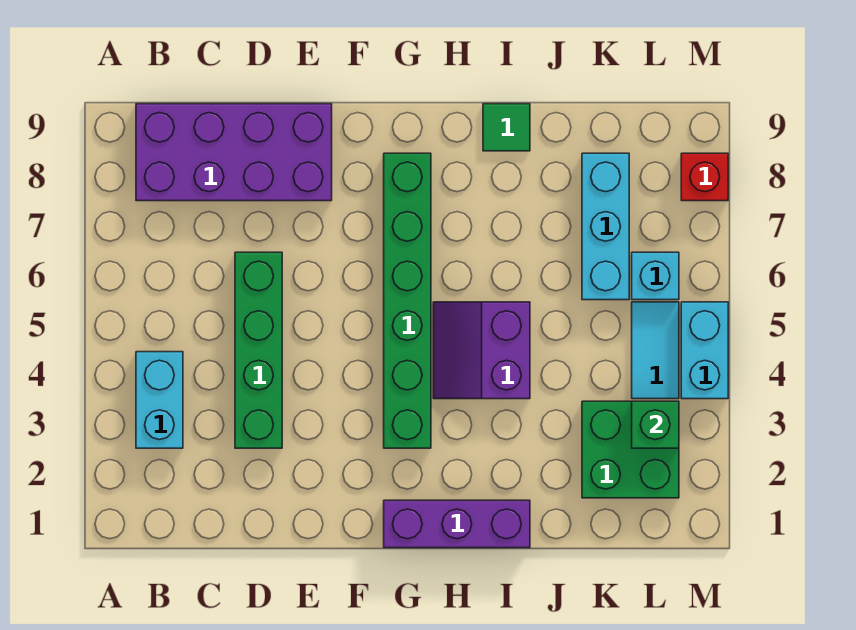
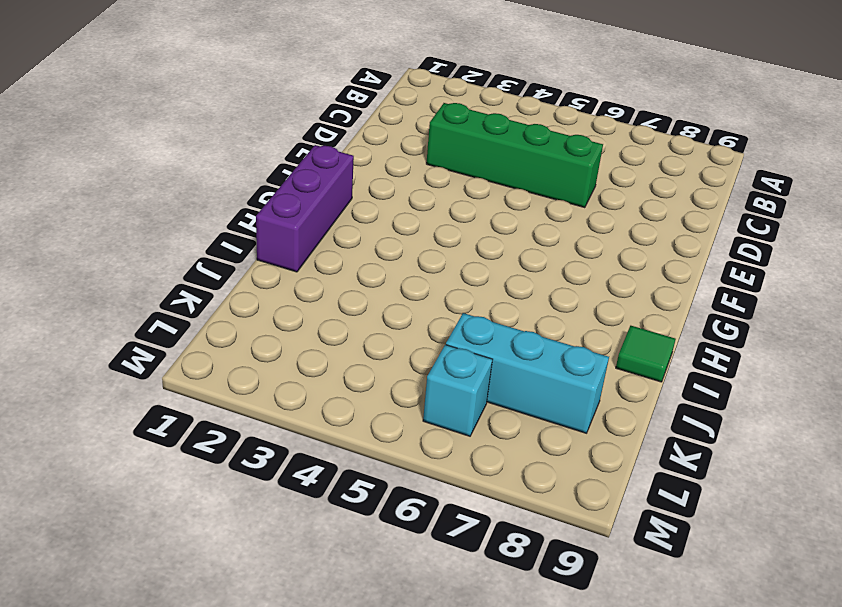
none -> cyan 1x2 brick [136,352,183,448]
none -> purple 2x4 brick [136,104,332,201]
none -> green 1x6 brick [384,153,431,448]

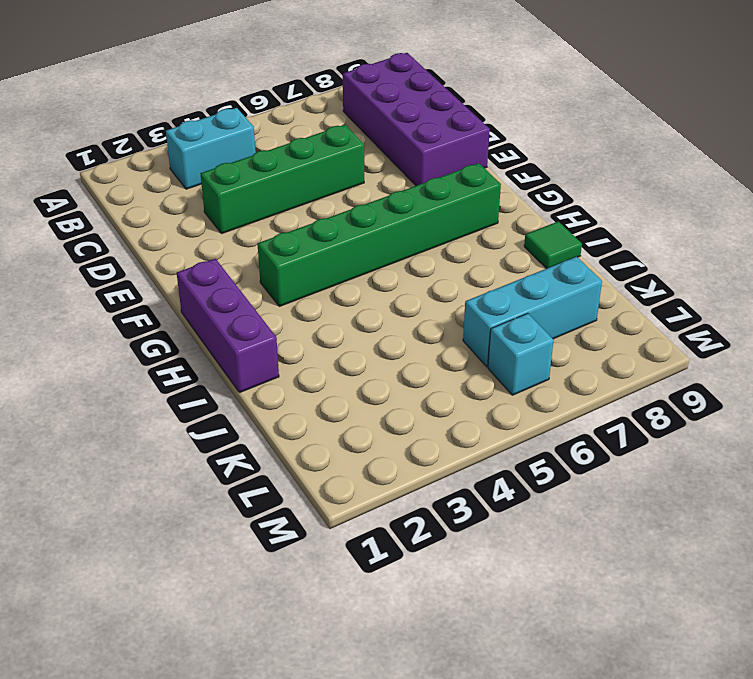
none -> purple 2x2 slope [433,302,530,399]
none -> green 2x2 brick [582,401,679,498]
none -> cyan 1x2 tile [632,302,679,399]

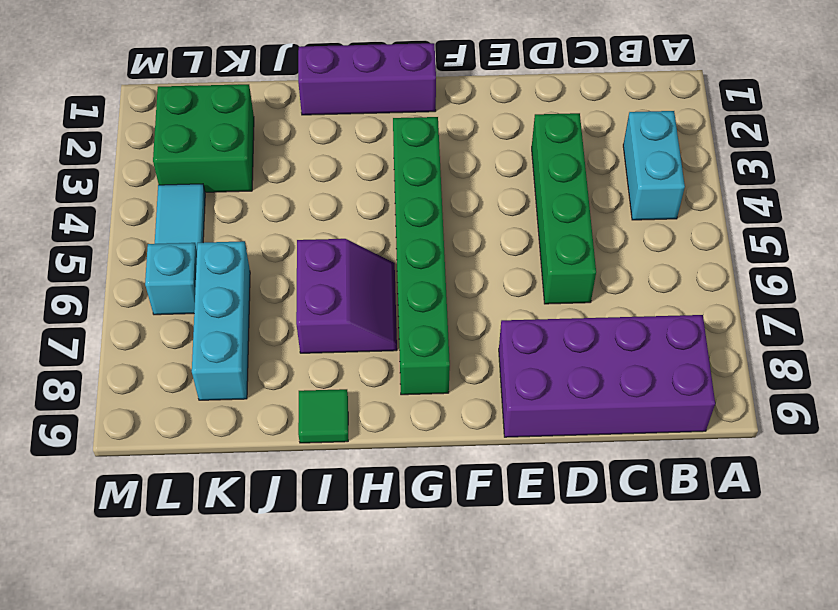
purple 2x2 slope [296,239,397,353] -> purple 2x2 slope moved to [433,302,530,399]
none -> cyan 1x2 brick [681,302,728,399]
none -> red 1x1 brick [681,153,728,201]
none -> green 1x1 brick [632,401,679,448]

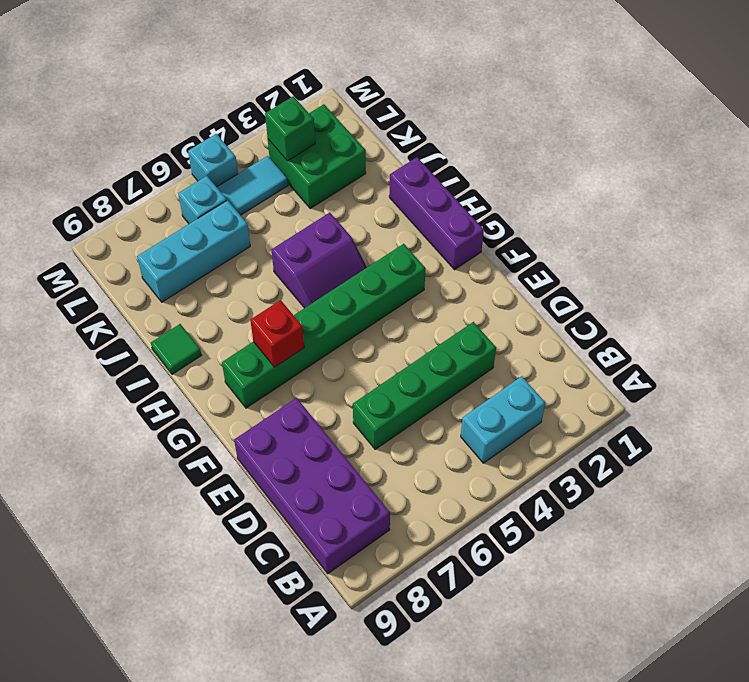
red 1x1 brick [250,300,304,367] -> red 1x1 brick moved to [681,153,728,201]
cyan 1x1 brick [188,134,238,187] -> cyan 1x2 brick [681,302,728,399]

